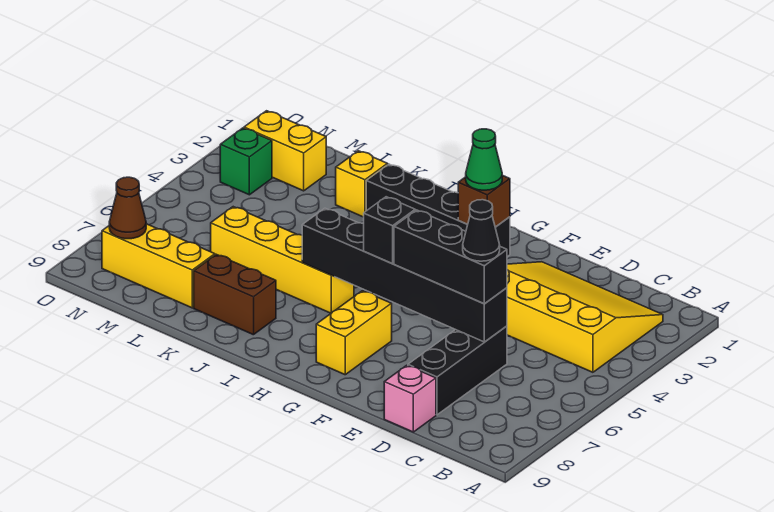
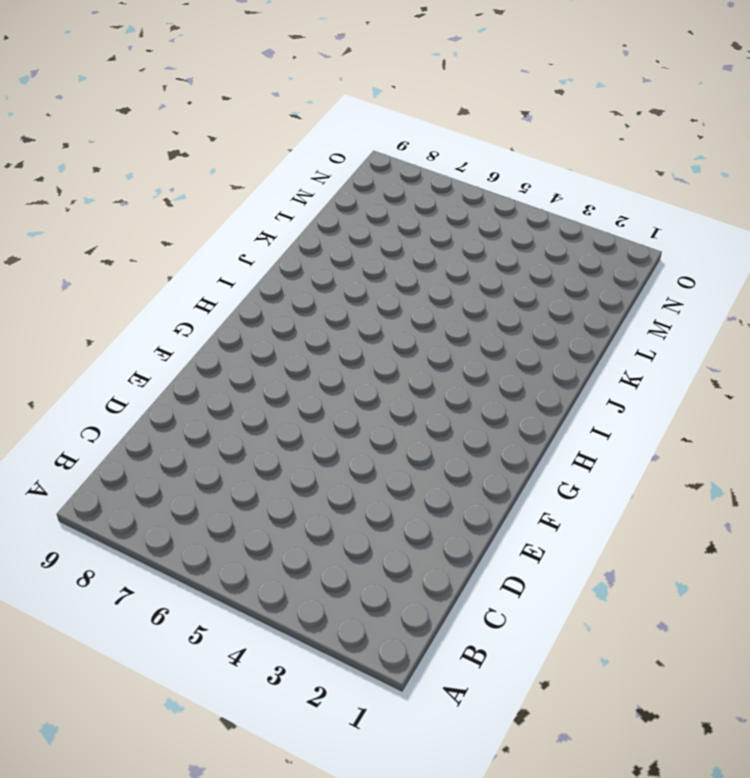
none -> yellow 3x4 slope [507,262,663,372]
none -> black 1x3 brick [408,326,507,415]
none -> pink 1x1 brick [384,365,436,432]

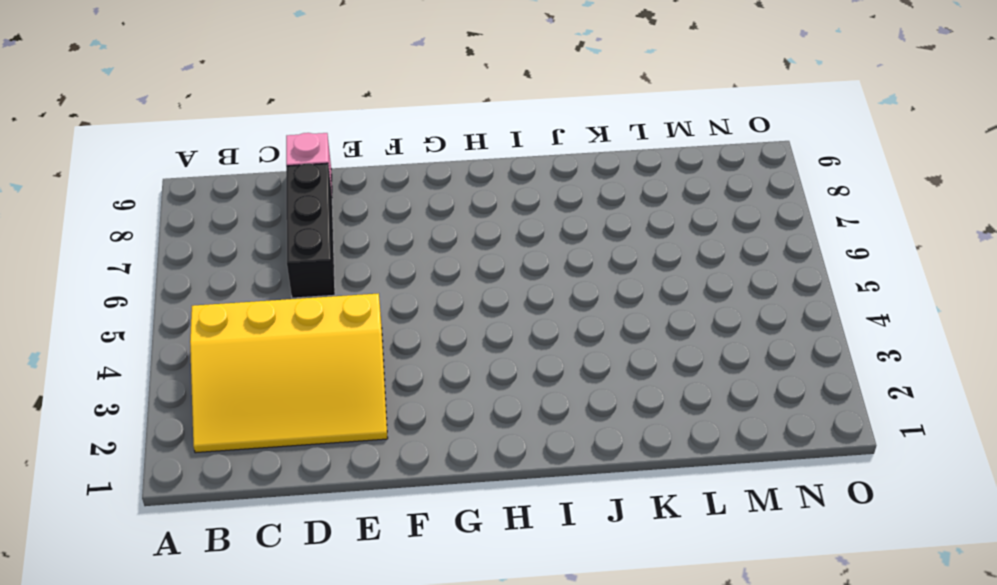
none -> black 1x4 brick [366,164,510,257]
none -> yellow 1x2 brick [316,291,392,375]
none -> yellow 1x4 brick [210,207,354,313]

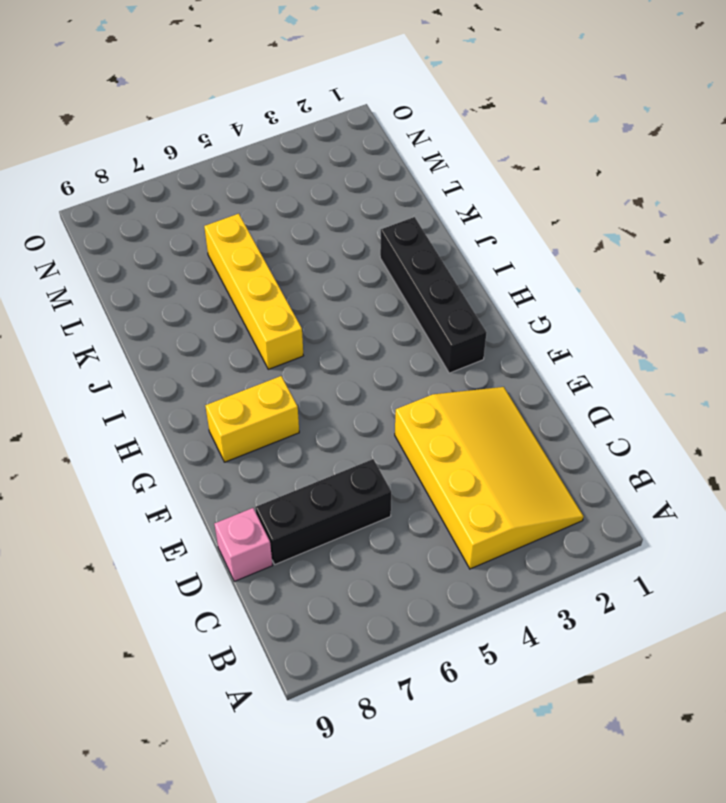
none -> brown 1x2 brick [194,254,276,335]
none -> yellow 1x1 brick [336,151,387,217]
none -> yellow 1x3 brick [102,224,215,308]

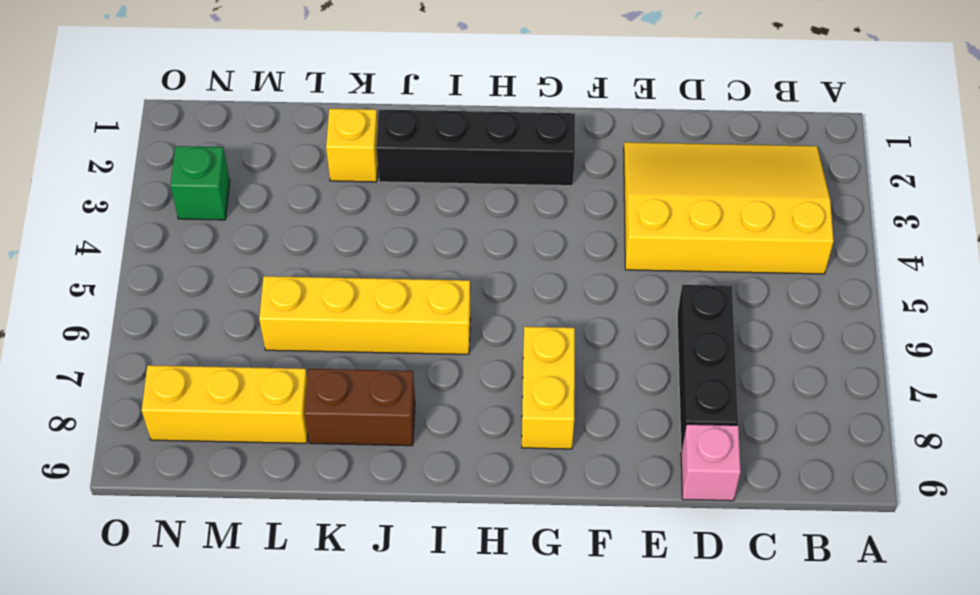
none -> yellow 1x2 brick [244,111,326,191]
none -> black 1x6 brick [302,208,507,342]
none -> brown 1x1 brick [458,175,510,227]

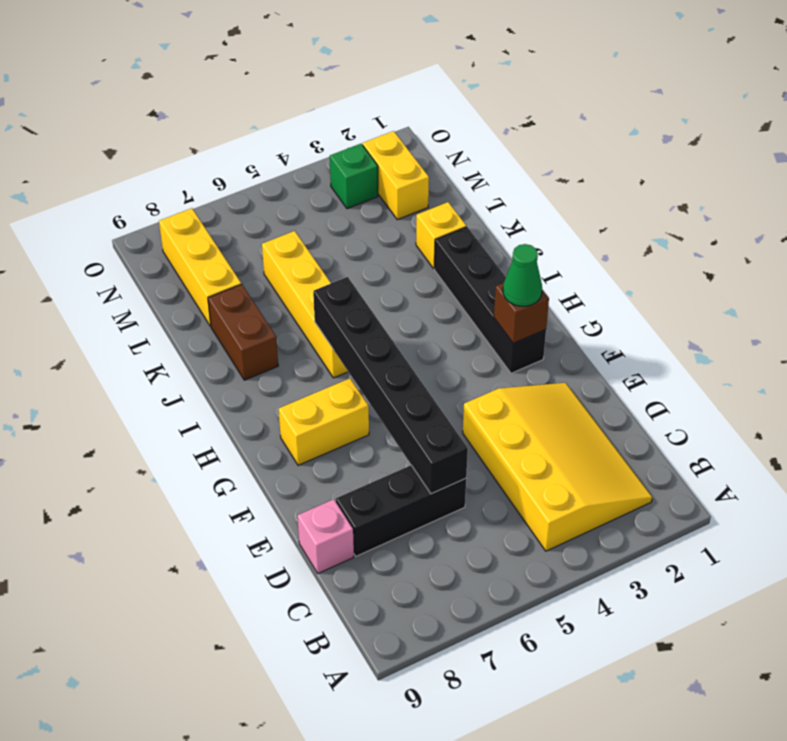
none -> brown 1x1 cone [109,177,146,239]
none -> black 1x3 brick [394,210,507,304]
none -> black 1x1 brick [364,197,415,264]

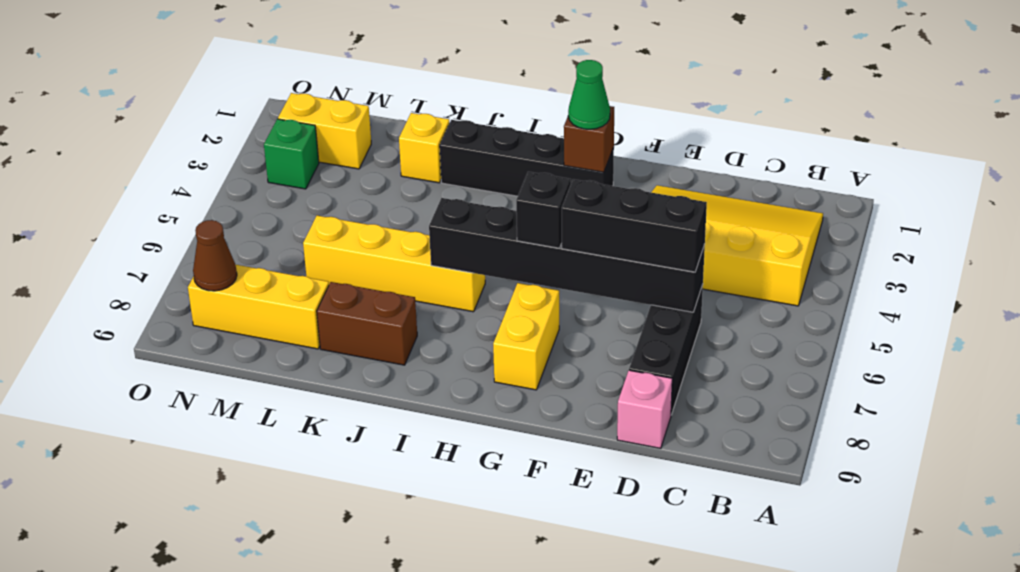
none -> black 1x1 cone [463,200,500,261]

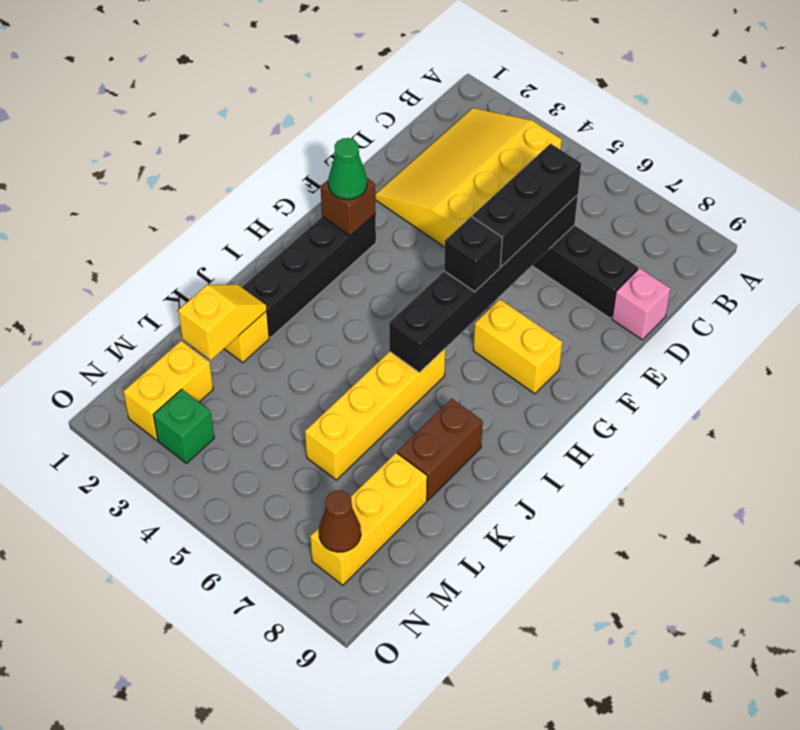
yellow 1x2 slope [178,285,267,360] -> none
none -> black 1x1 cone [463,200,500,261]

